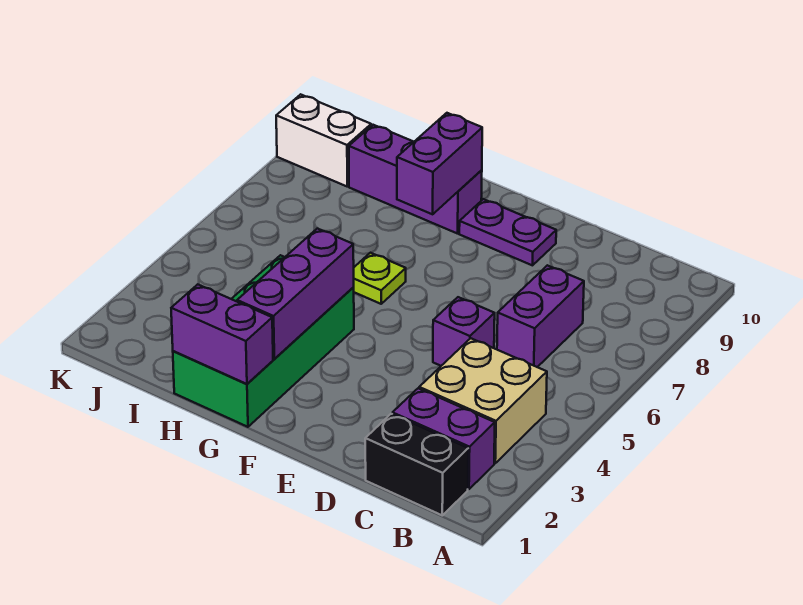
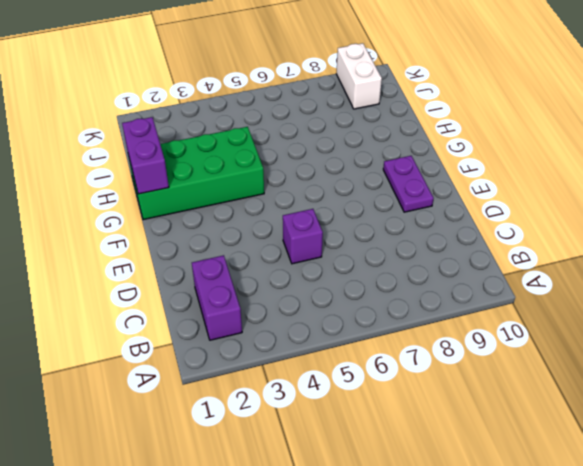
none -> black 1x2 brick [365,414,468,515]
none -> tan 2x2 brick [419,338,547,463]
none -> purple 1x2 brick [497,265,584,367]

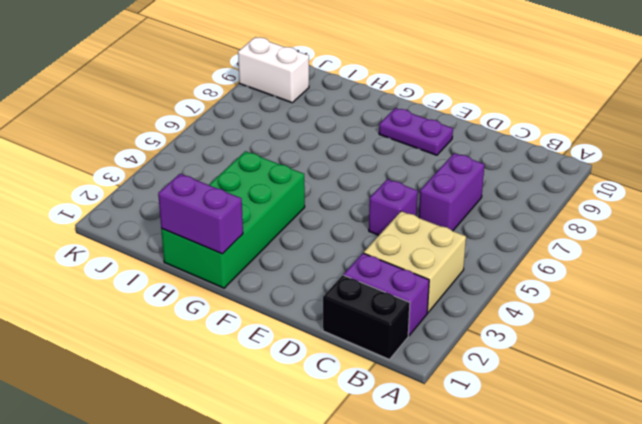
none -> lime 1x1 plate [354,253,406,304]
none -> purple 1x3 brick [349,125,482,234]
none -> purple 1x3 brick [237,229,354,359]

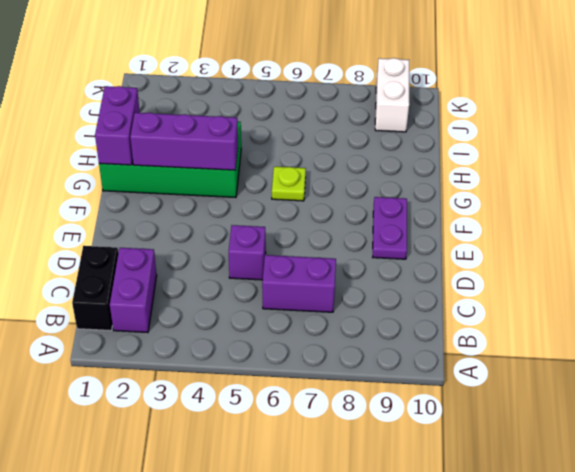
none -> tan 2x2 brick [419,338,547,463]
none -> purple 1x3 brick [349,125,482,234]
none -> purple 1x2 brick [397,113,482,214]

